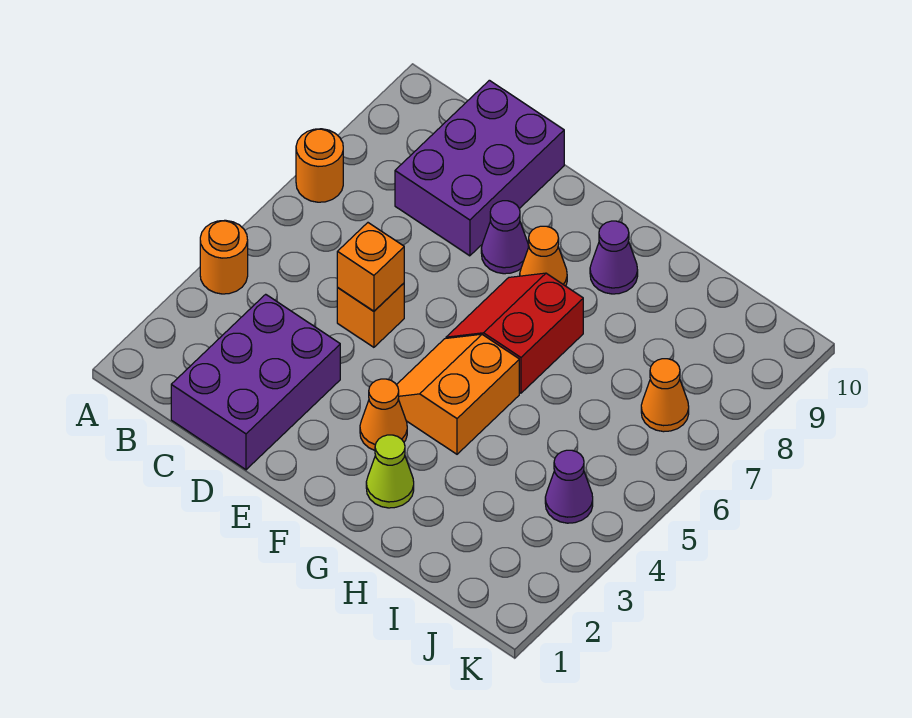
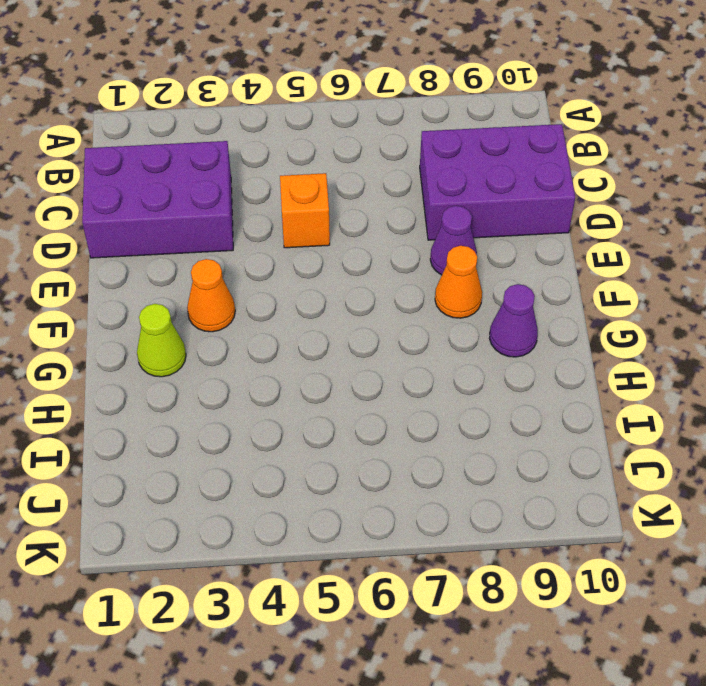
none -> orange 1x1 round brick [200,220,248,294]
none -> orange 1x1 round brick [296,129,343,202]
none -> orange 2x2 slope [397,334,519,454]

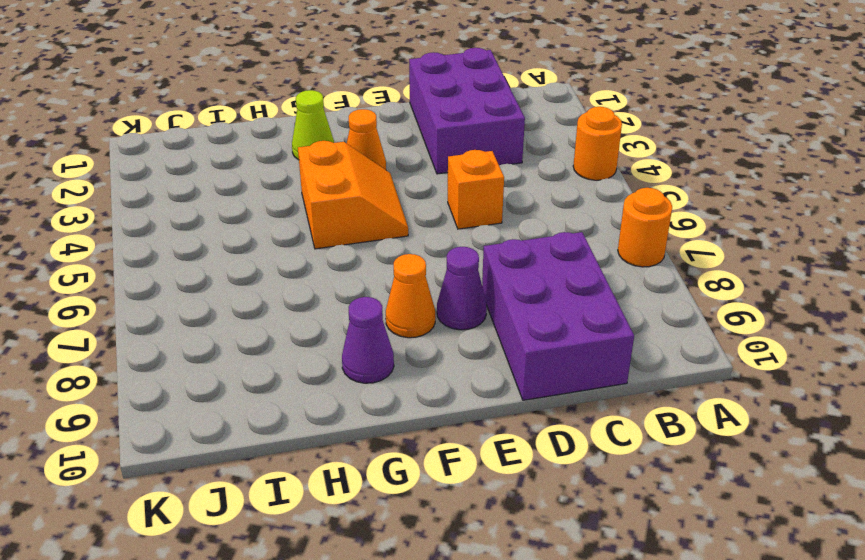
none -> red 2x2 slope [446,273,583,393]
none -> purple 1x1 cone [545,450,593,523]
none -> orange 1x1 cone [641,359,689,432]

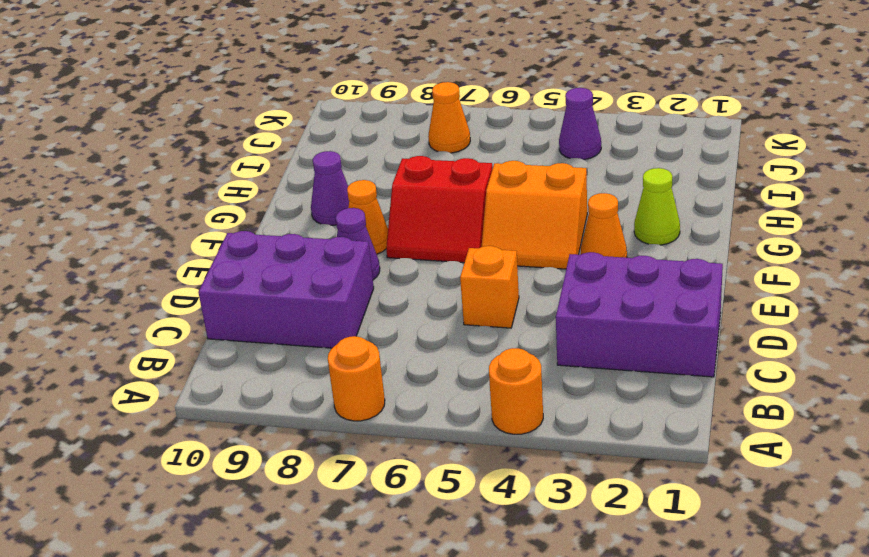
none -> orange 1x1 brick [337,223,404,311]

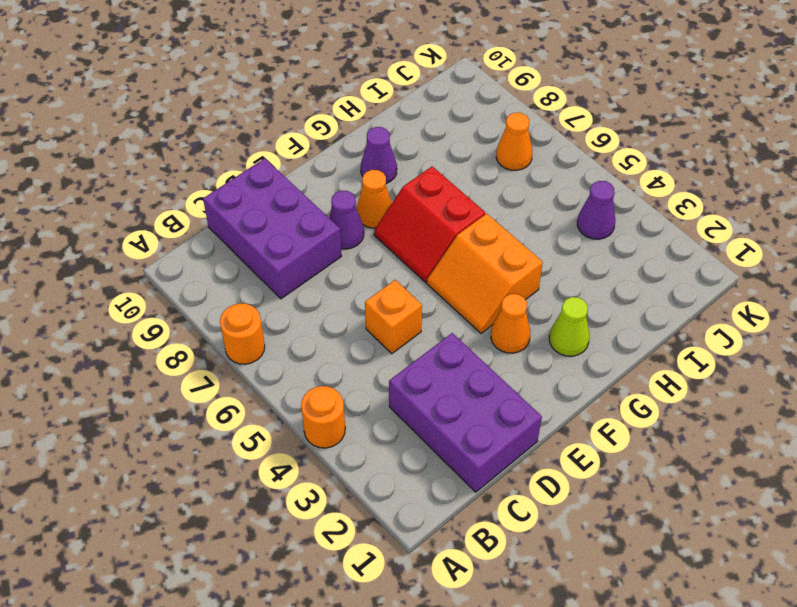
none -> orange 1x1 brick [337,223,404,311]

